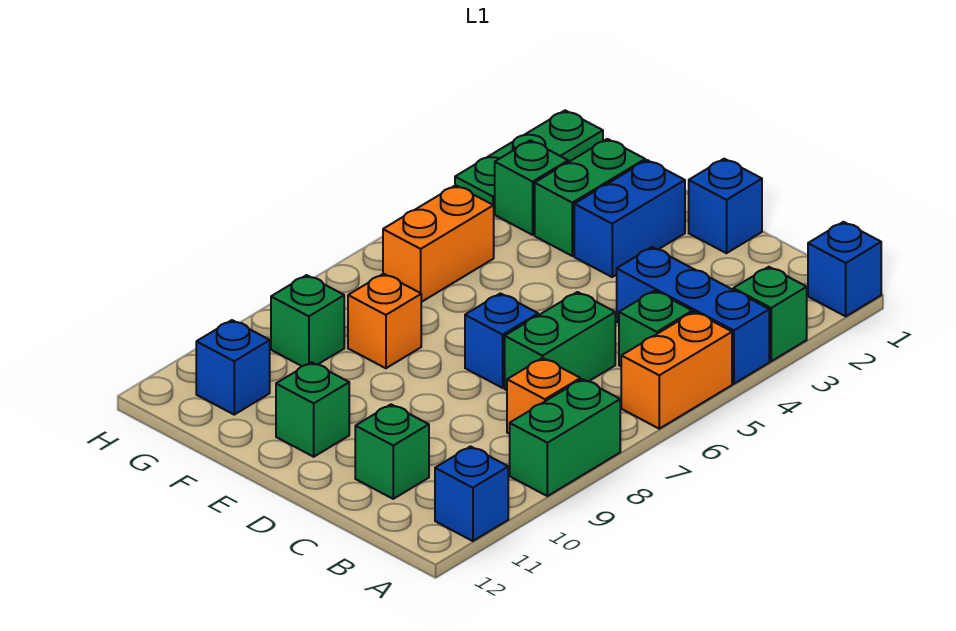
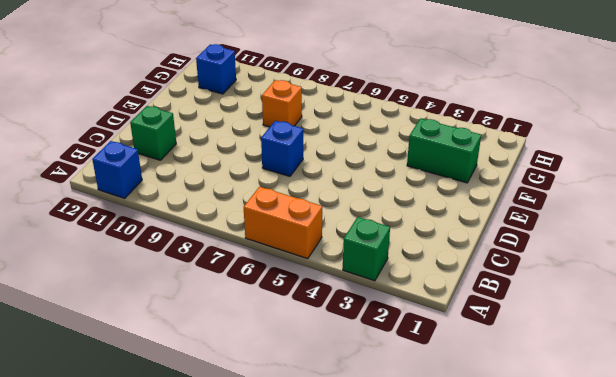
none -> blue 1x1 brick [808,222,881,316]
none -> blue 1x3 brick [617,247,769,384]
none -> green 1x2 brick [510,379,620,496]

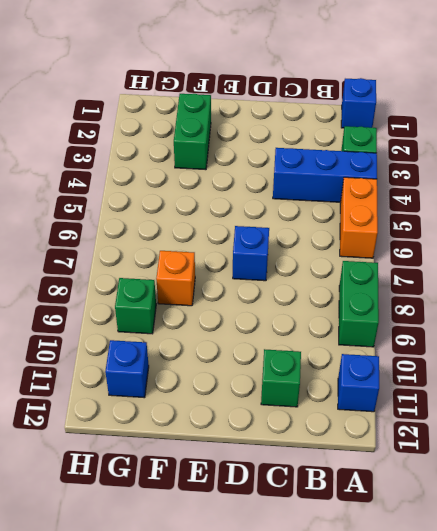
none -> green 1x1 brick [619,291,692,366]
none -> orange 1x1 brick [507,358,580,434]
none -> green 1x2 brick [505,292,615,390]

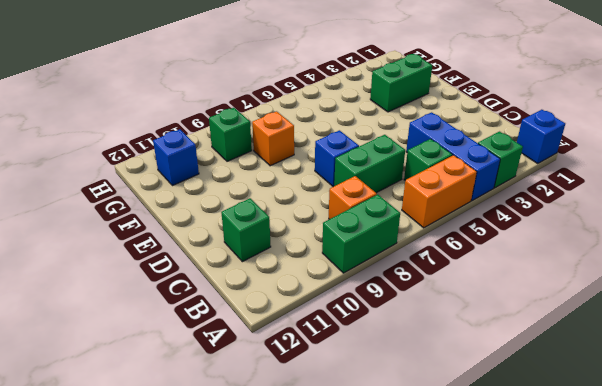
none -> blue 1x1 brick [435,447,508,541]
none -> blue 1x1 brick [689,159,762,253]
none -> blue 1x2 brick [574,160,685,277]

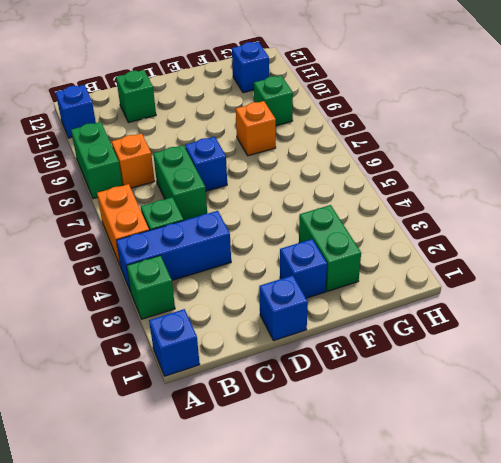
blue 1x1 brick [280,239,327,298] -> blue 1x2 brick [574,160,685,277]
none -> green 1x1 brick [276,362,349,457]
none -> green 1x1 brick [495,140,568,235]
none -> orange 1x2 brick [383,185,494,302]

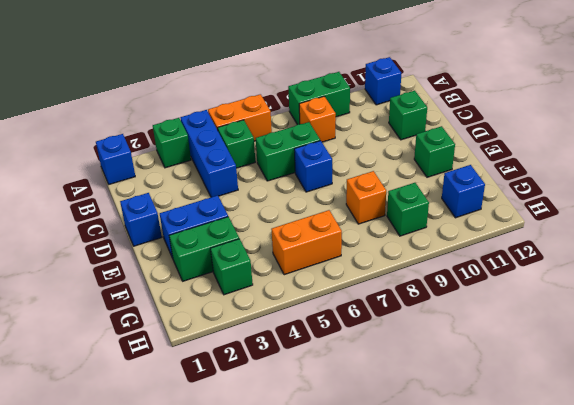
none -> green 1x3 plate [455,110,603,213]

